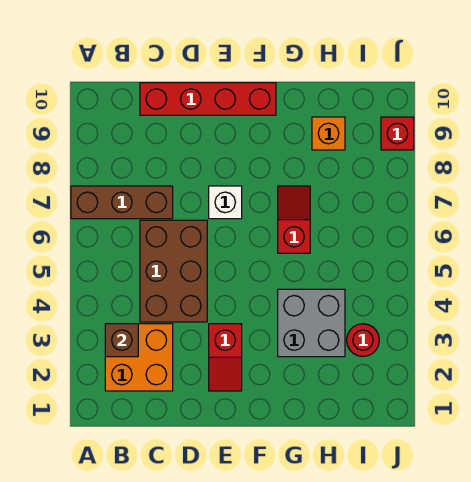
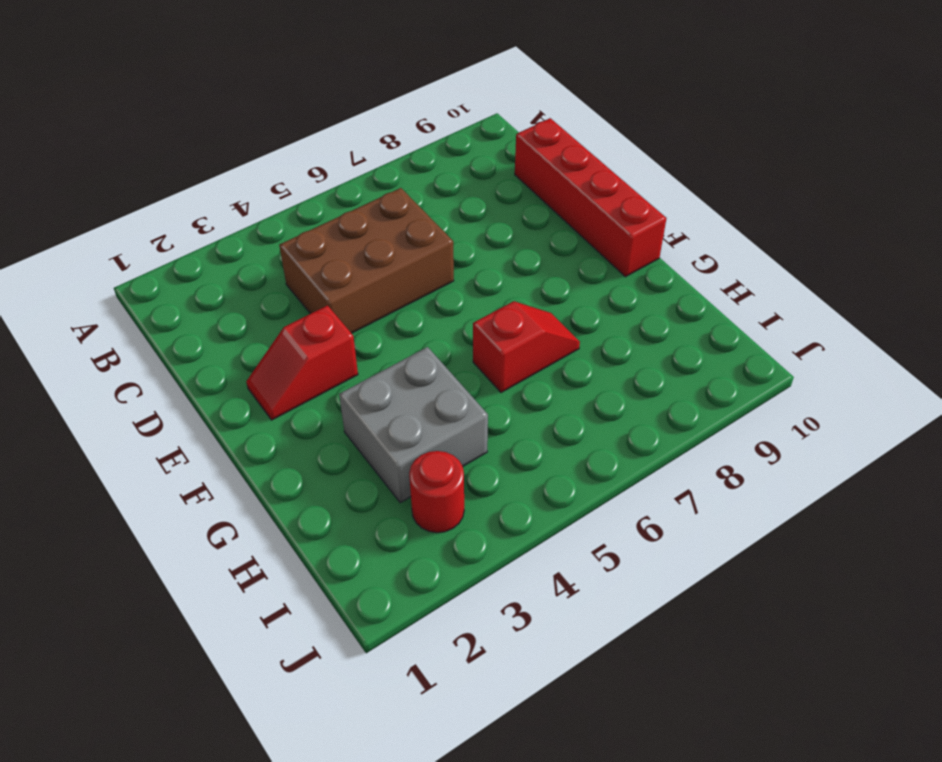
none -> brown 1x3 brick [71,186,173,219]
none -> orange 2x2 brick [105,324,173,391]
none -> white 1x1 brick [209,186,242,219]

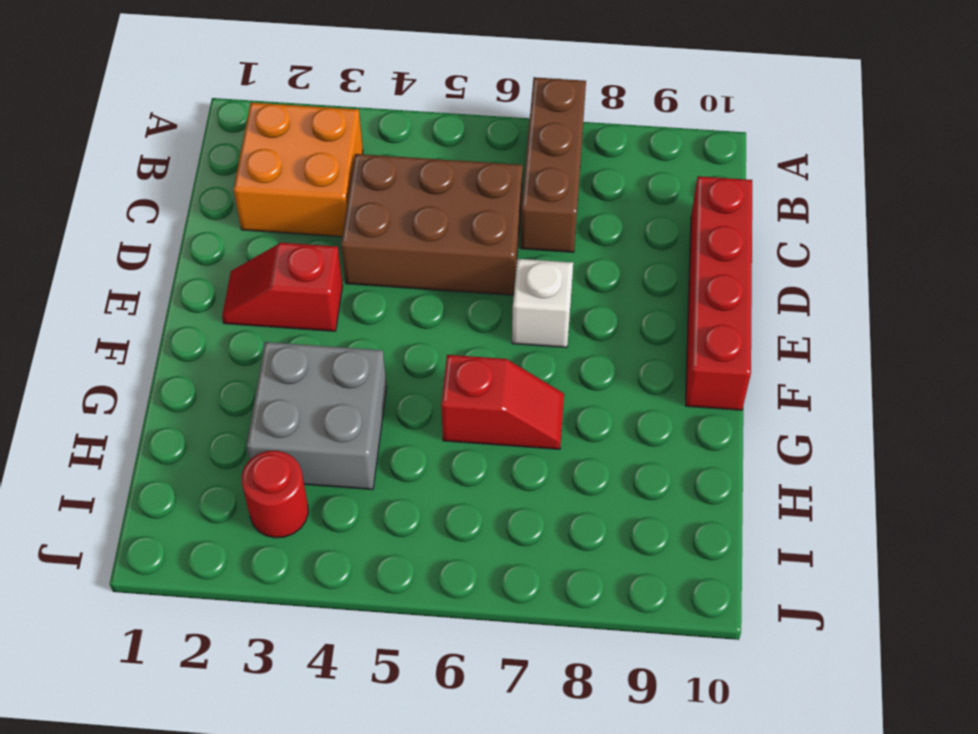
none -> orange 1x1 brick [312,117,345,150]
none -> red 1x1 brick [381,117,414,150]
none -> brown 1x1 brick [105,324,138,357]

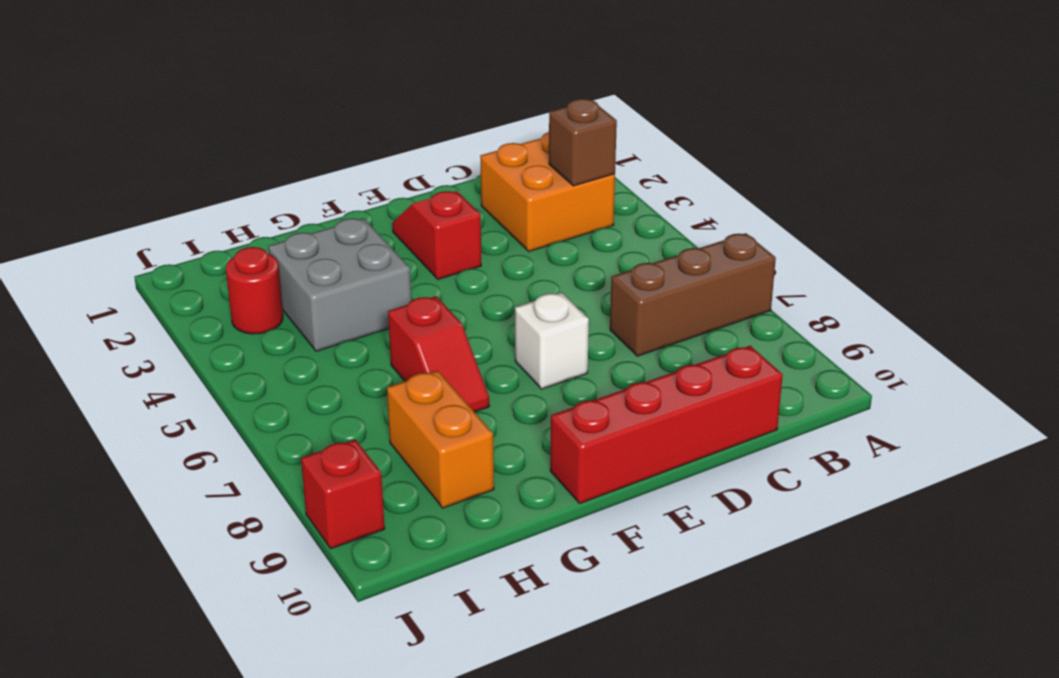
orange 1x2 brick [387,371,494,508] -> orange 1x1 brick [312,117,345,150]
none -> brown 2x3 brick [140,220,207,322]

